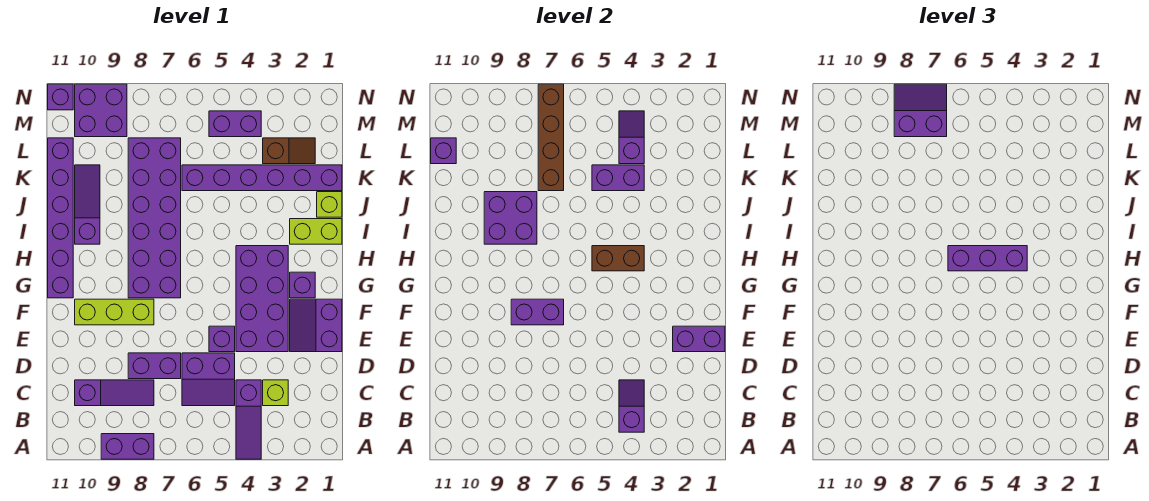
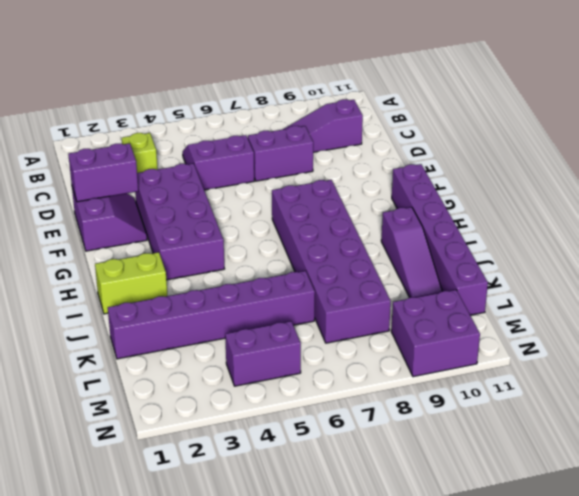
none -> purple 1x3 slope [236,380,261,459]
none -> purple 1x2 brick [101,434,154,459]
none -> purple 1x1 brick [209,326,235,352]
none -> lime 1x3 brick [75,299,154,325]

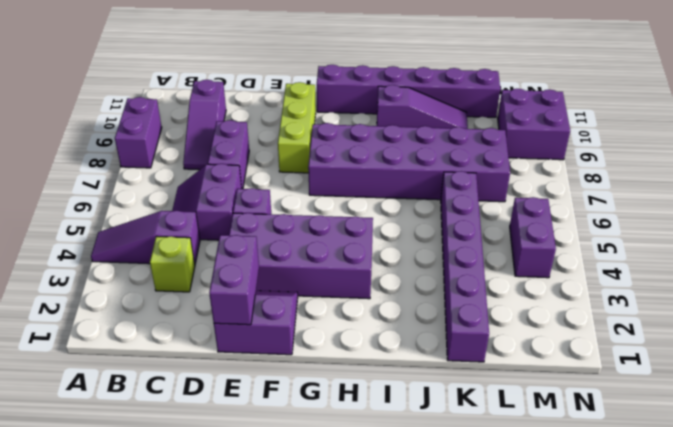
none -> purple 1x1 brick [290,272,315,298]
none -> lime 1x2 brick [290,219,342,244]
none -> lime 1x1 brick [317,192,342,217]
none -> brown 1x2 slope [263,138,315,164]

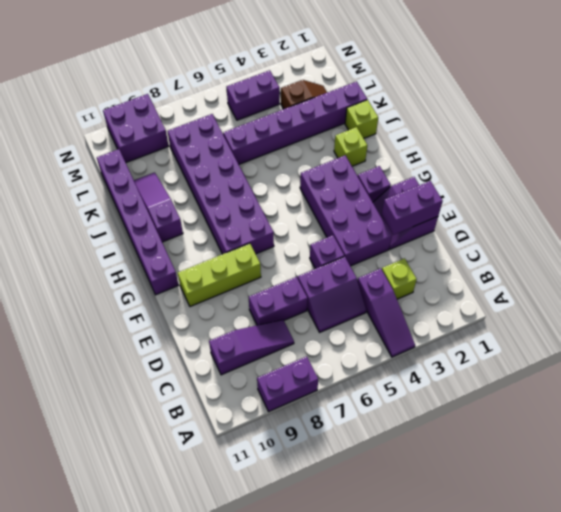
lime 1x1 brick [334,127,367,166] -> lime 1x2 brick [290,219,342,244]
none -> purple 1x1 brick [48,84,73,110]
none -> purple 1x2 slope [619,380,644,432]
none -> purple 1x2 brick [511,299,564,325]
none -> brown 1x2 brick [592,246,644,271]

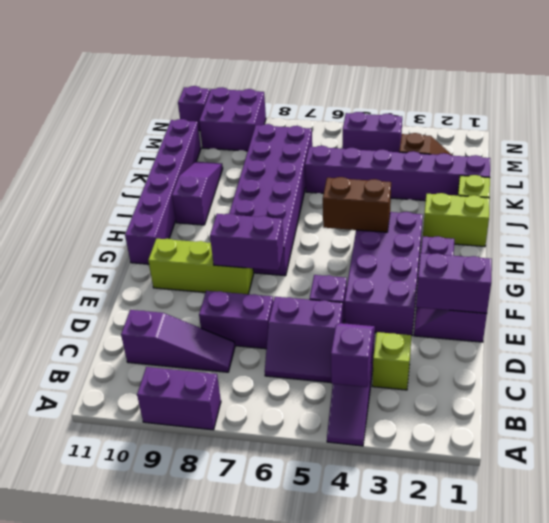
none -> purple 2x2 brick [484,192,537,244]
none -> purple 1x2 brick [592,165,644,191]
none -> brown 1x4 brick [538,84,564,191]
none -> purple 1x2 slope [619,111,644,164]

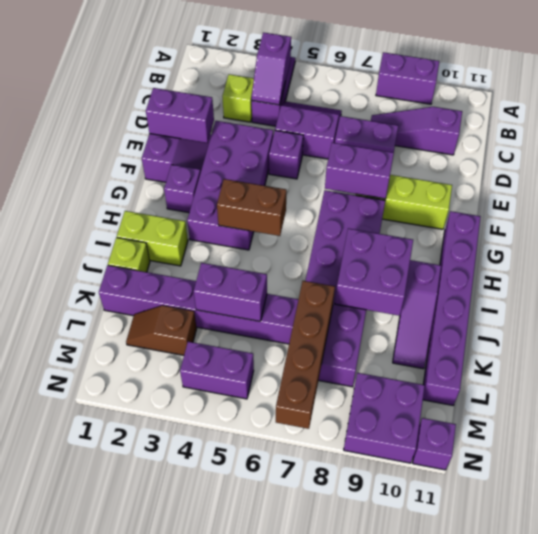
none -> purple 1x2 slope [619,111,644,164]
none -> purple 1x1 brick [431,138,456,164]
none -> purple 1x3 brick [948,246,1027,271]
none -> purple 2x2 slope [894,84,947,137]

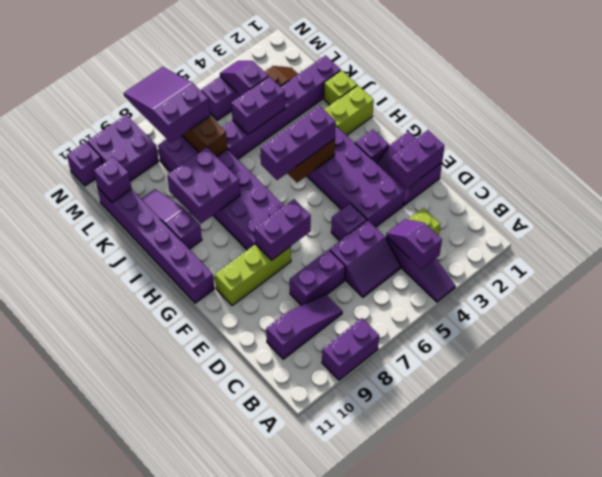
purple 2x3 slope [124,67,210,143] -> purple 2x2 slope [894,84,947,137]

